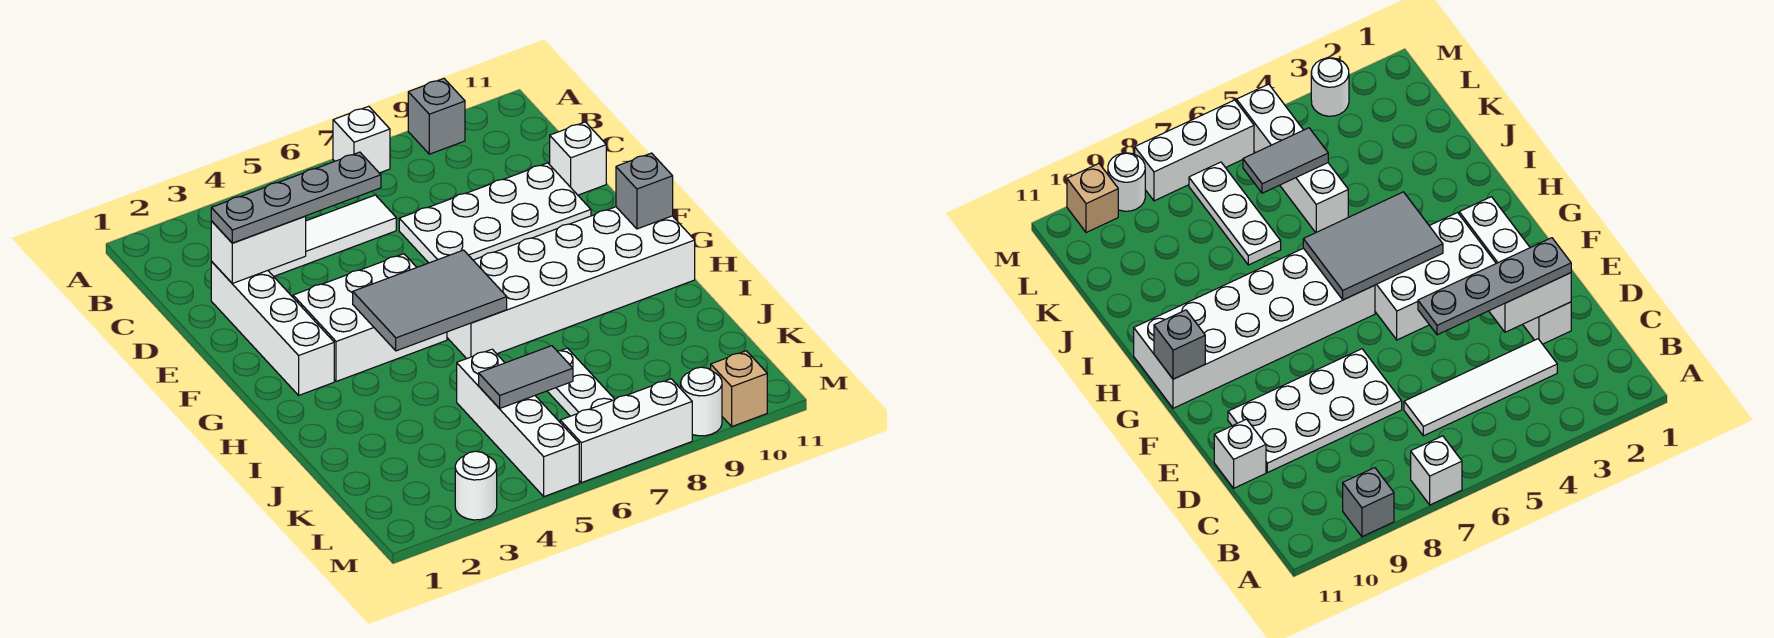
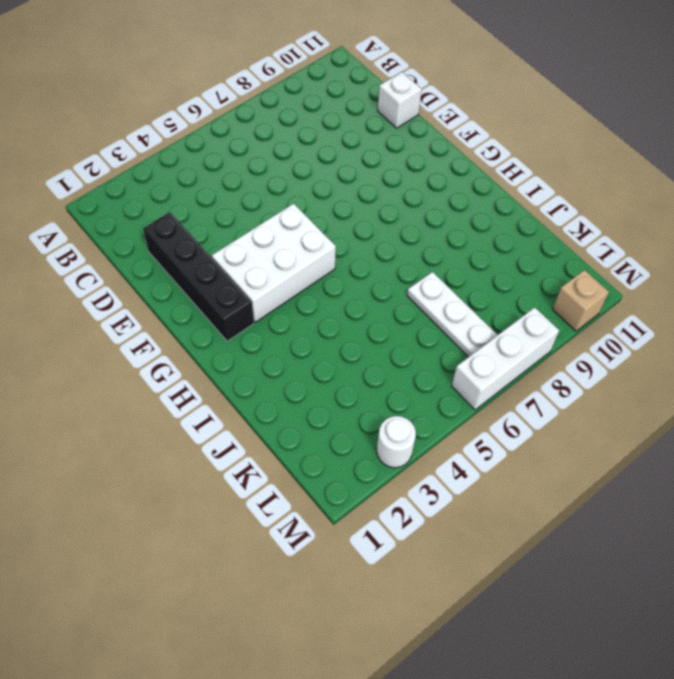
black 1x4 brick [143,212,254,341] -> white 1x4 brick [211,262,334,395]
none -> white 1x1 brick [333,106,390,173]
none -> grey 1x1 brick [408,79,465,154]
none -> white 1x4 tile [268,195,396,276]

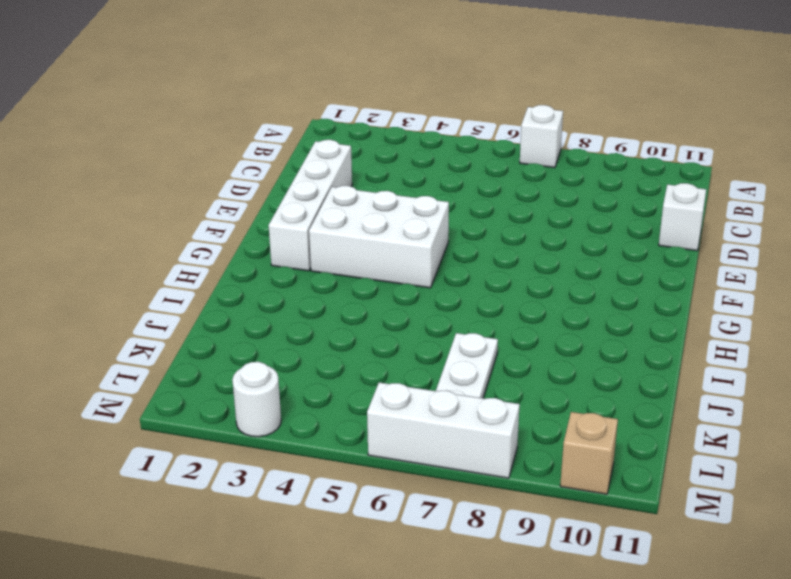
none -> grey 1x1 brick [408,79,465,154]
none -> white 1x4 tile [268,195,396,276]
none -> white 2x4 plate [399,163,591,263]

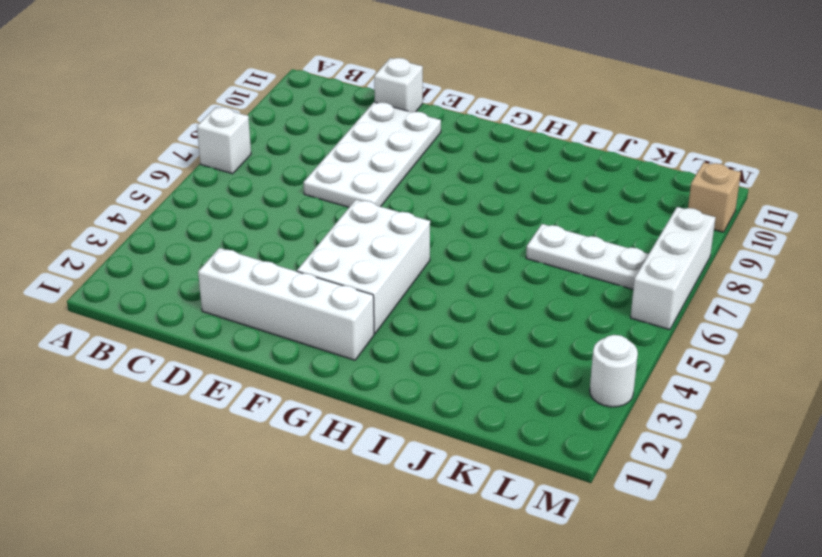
none -> grey 1x1 brick [408,79,465,154]
none -> white 1x4 tile [268,195,396,276]
none -> white 2x6 brick [447,207,695,359]

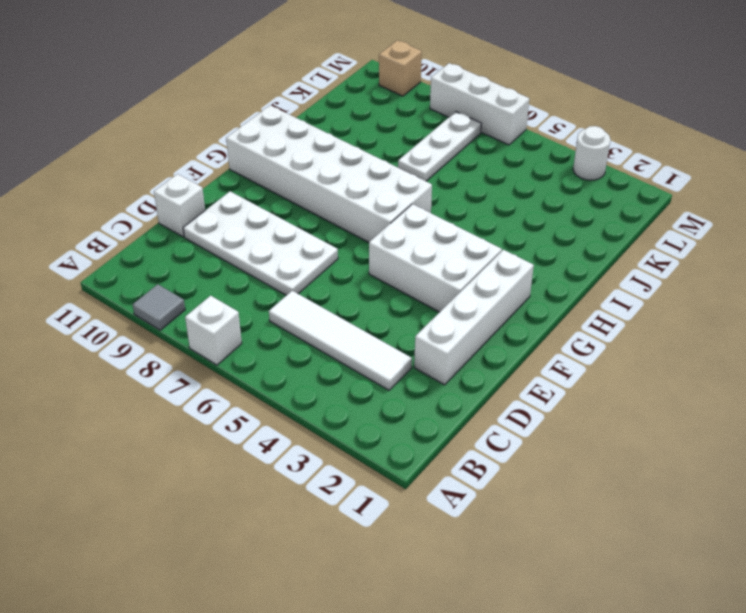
grey 1x1 tile [133,284,185,330] -> grey 1x1 brick [408,79,465,154]
none -> white 1x4 brick [457,349,579,497]
none -> white 1x1 round brick [681,367,722,436]
none -> white 1x2 brick [211,216,306,283]

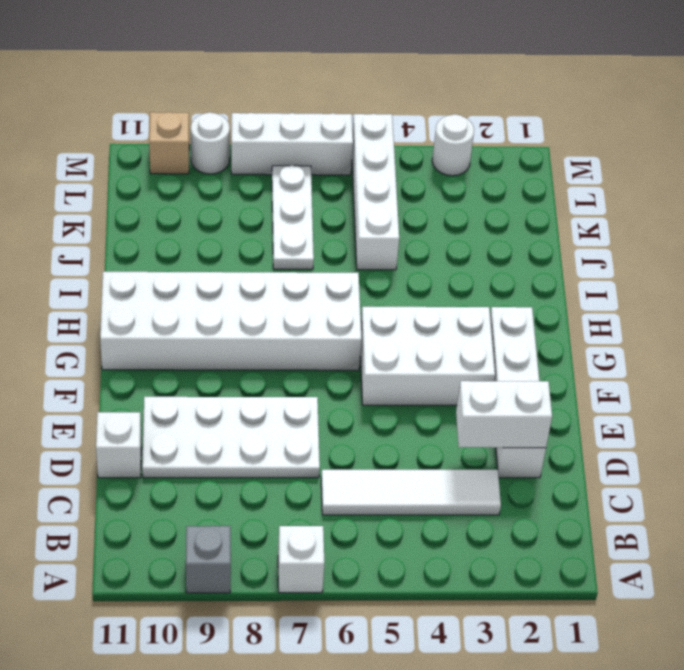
none -> grey 2x3 tile [353,250,507,351]
none -> grey 1x1 brick [616,153,673,229]
none -> grey 1x2 tile [479,346,573,409]

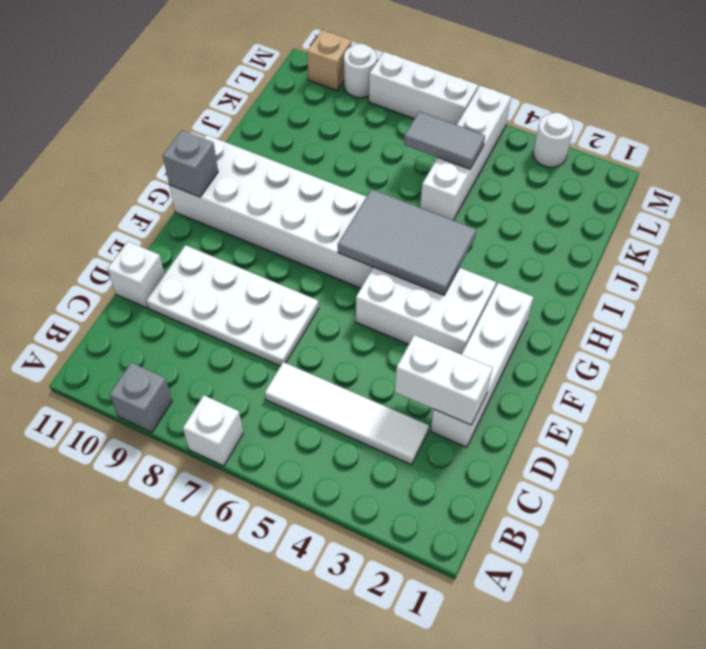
none -> white 1x3 plate [547,348,615,416]
none -> grey 1x4 plate [211,152,381,243]

